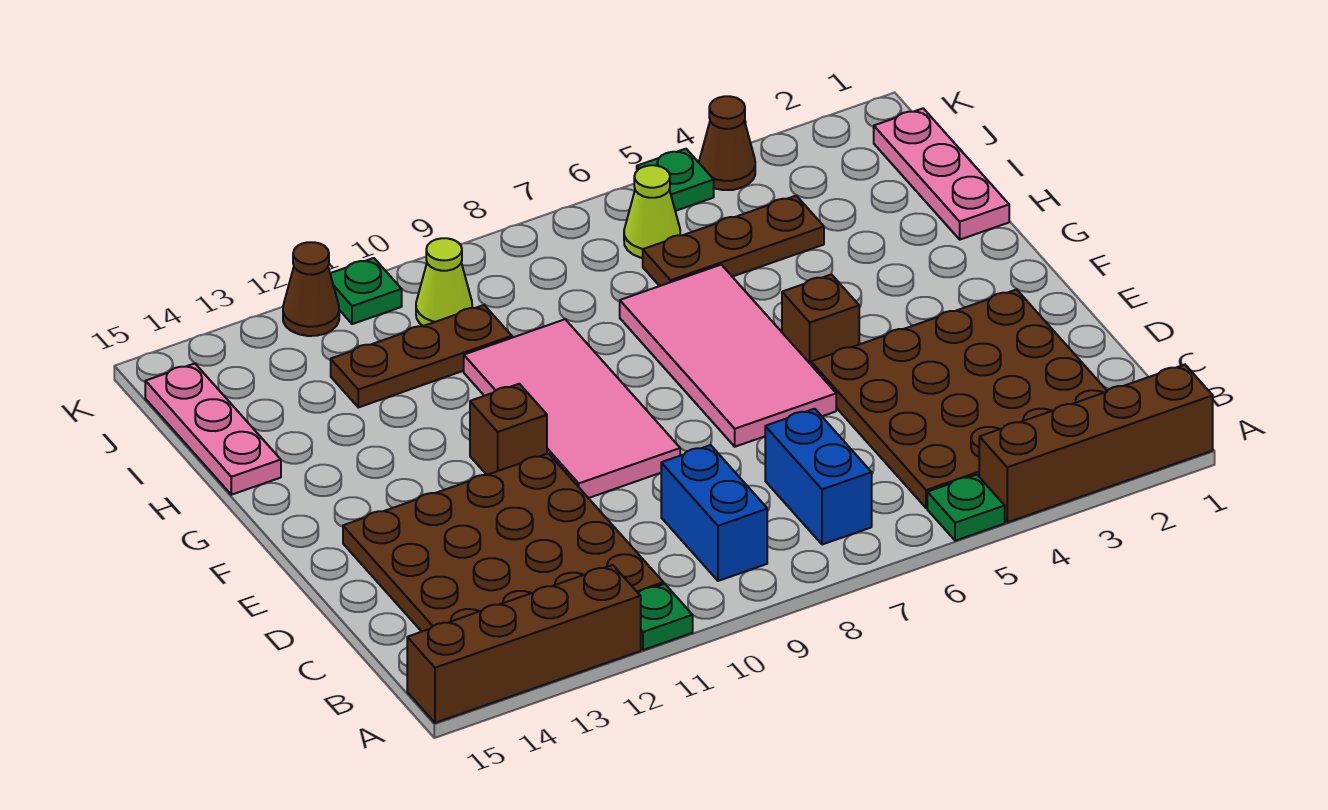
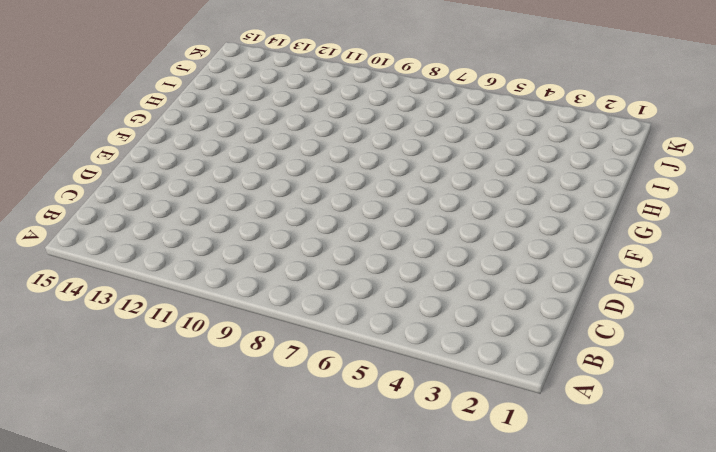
none -> brown 1x4 brick [979,365,1213,522]
none -> green 1x1 plate [927,475,1005,541]
none -> green 1x1 plate [638,584,693,650]

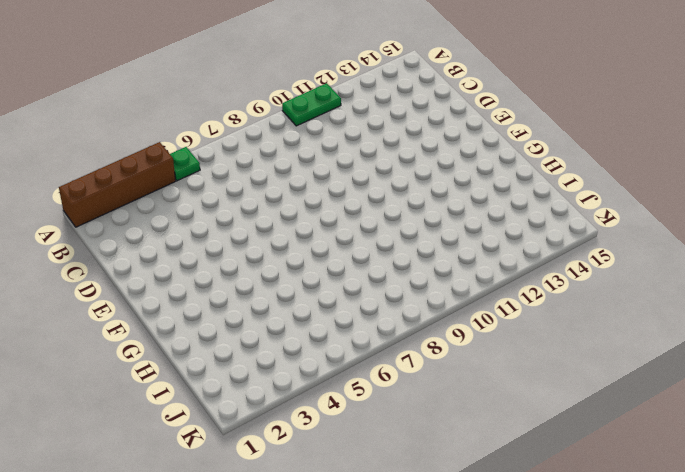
green 1x2 plate [282,83,341,126] -> green 1x1 plate [638,584,693,650]
none -> brown 1x4 brick [407,565,641,723]
none -> brown 4x4 plate [811,290,1107,508]
none -> blue 1x2 brick [765,409,872,545]

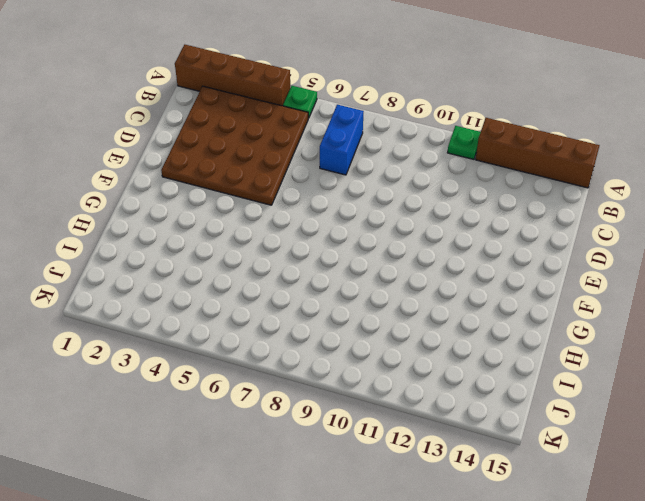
none -> blue 1x2 brick [661,445,767,581]
none -> brown 4x4 plate [343,454,663,632]
none -> pink 2x4 tile [620,265,836,447]

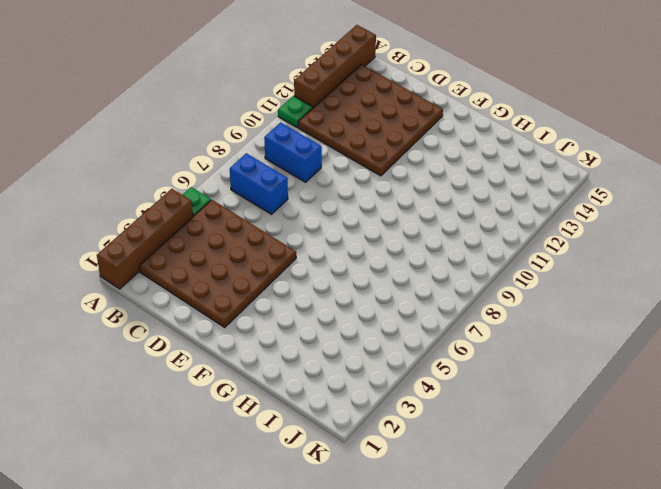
none -> pink 2x4 tile [620,265,836,447]
none -> pink 2x4 tile [464,319,680,498]
none -> brown 1x1 brick [782,274,859,364]

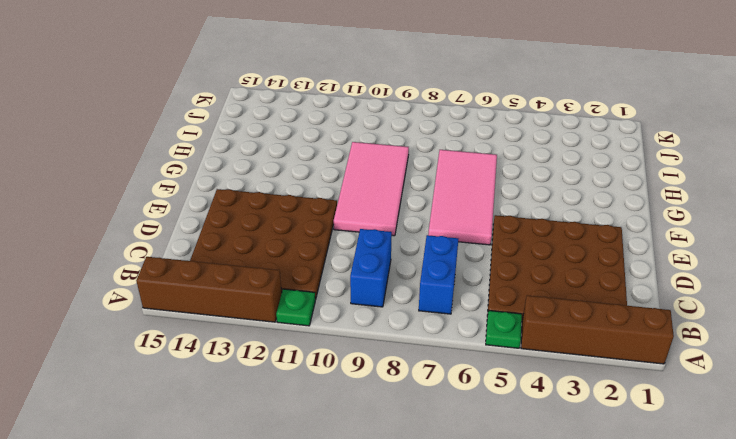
none -> brown 1x1 brick [782,274,859,364]
none -> brown 1x1 brick [470,384,547,475]
none -> pink 1x3 plate [874,108,1009,240]

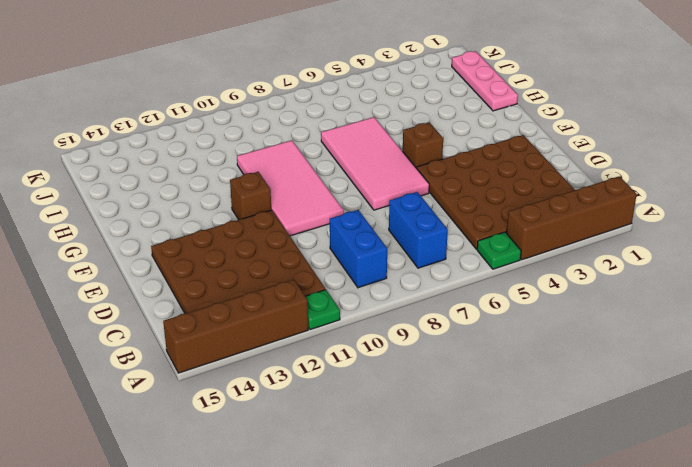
none -> pink 1x3 plate [145,363,281,495]
none -> brown 1x3 plate [643,196,824,286]
none -> brown 1x3 plate [331,305,512,407]

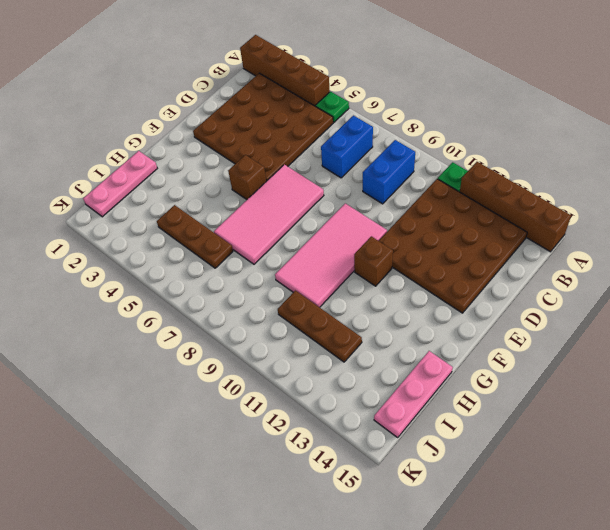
none -> lime 1x1 cone [624,165,680,258]
none -> lime 1x1 cone [416,238,472,326]
none -> brown 1x1 cone [699,96,755,190]

